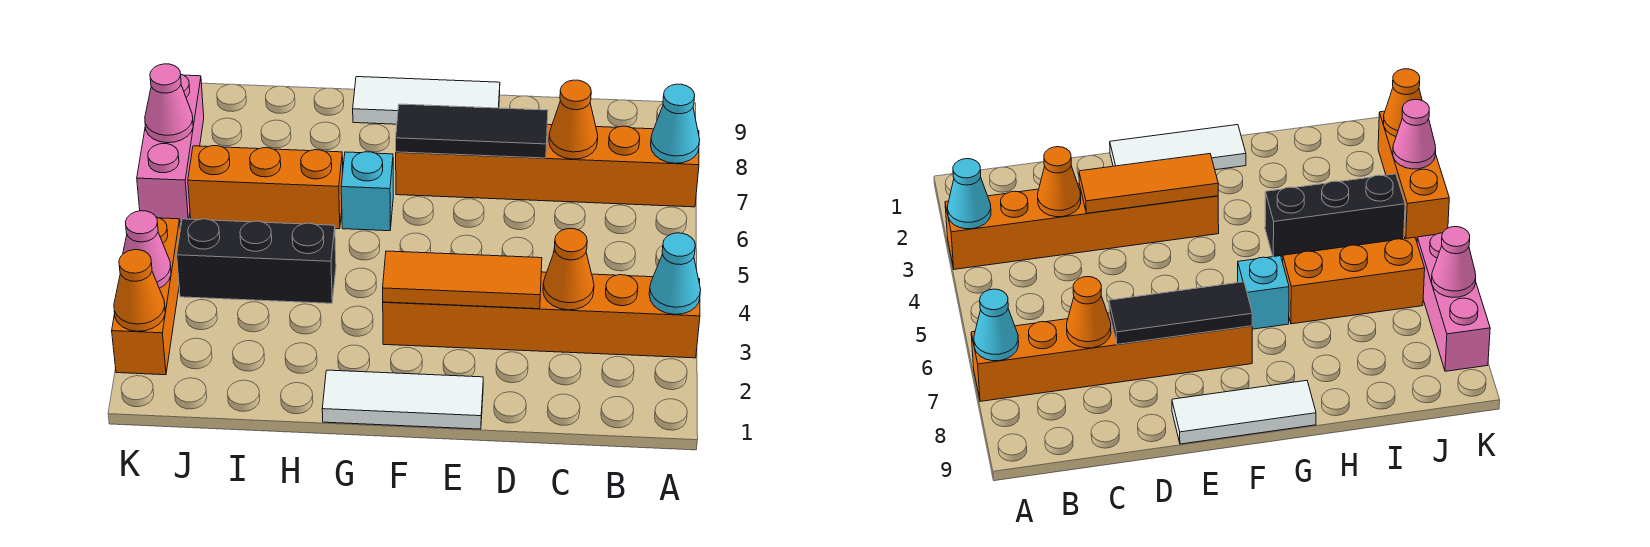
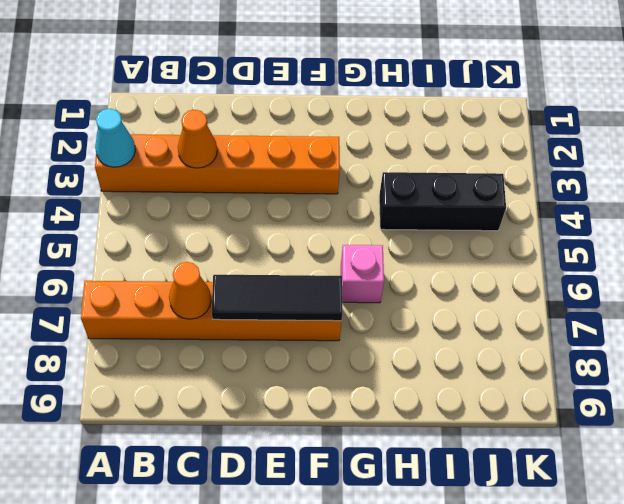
pink 1x1 brick [341,245,384,303] -> cyan 1x1 brick [341,152,393,231]
none -> white 1x3 tile [322,370,483,429]
none -> white 1x3 tile [353,77,500,124]
none -> orange 1x3 brick [188,146,343,229]

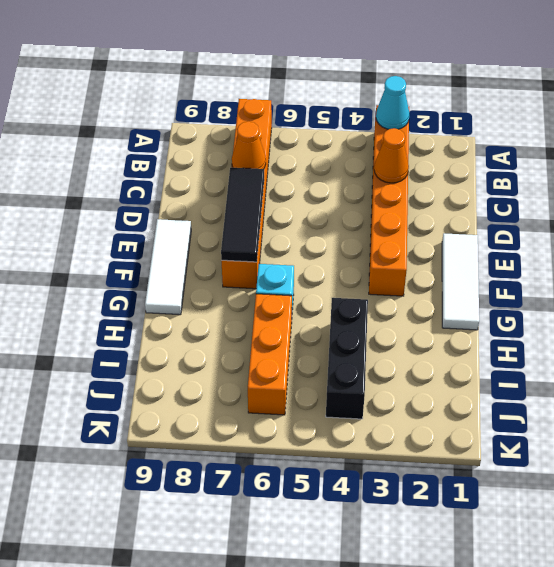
none -> orange 1x3 brick [112,217,180,375]
none -> pink 1x3 brick [137,75,204,222]
none -> cyan 1x1 cone [651,84,700,163]

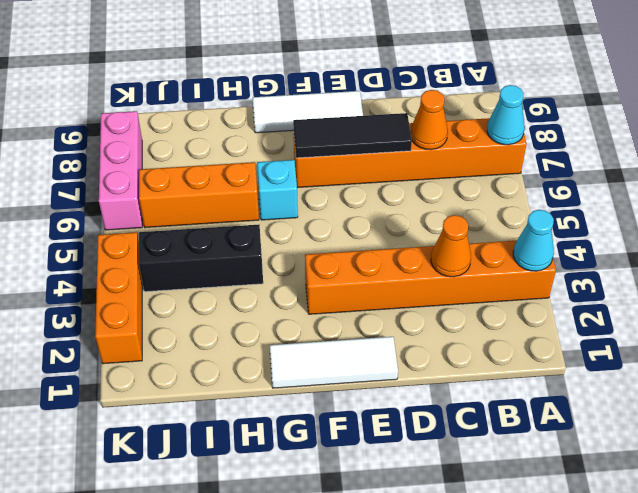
none -> orange 1x3 tile [383,251,542,309]
none -> orange 1x1 cone [114,250,165,331]
none -> pink 1x1 cone [123,211,171,288]

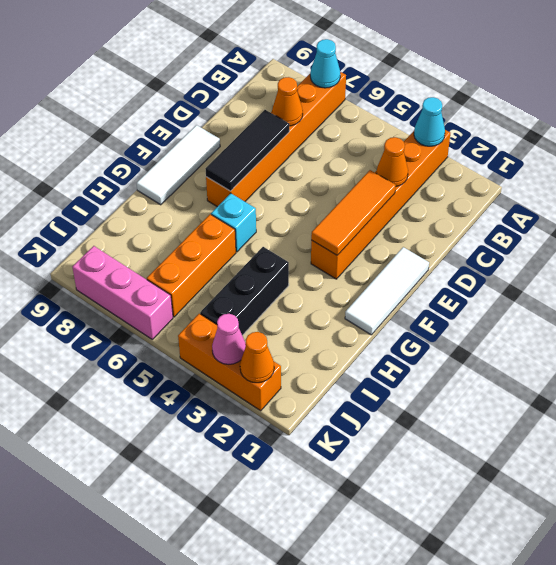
none -> pink 1x1 cone [145,64,193,143]

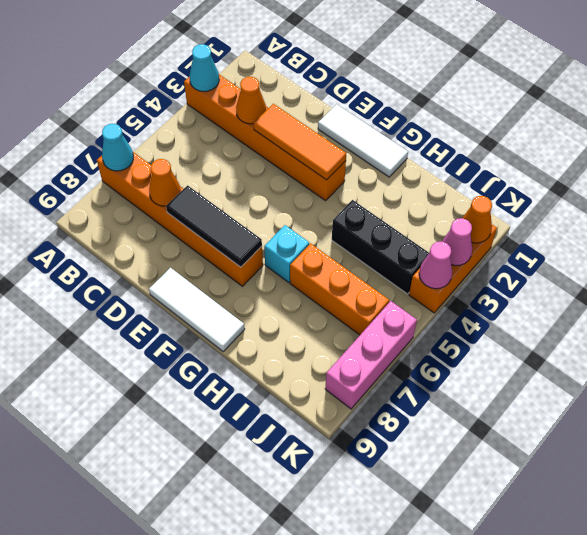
pink 1x1 cone [419,242,452,289] -> pink 1x1 cone moved to [145,64,193,143]

